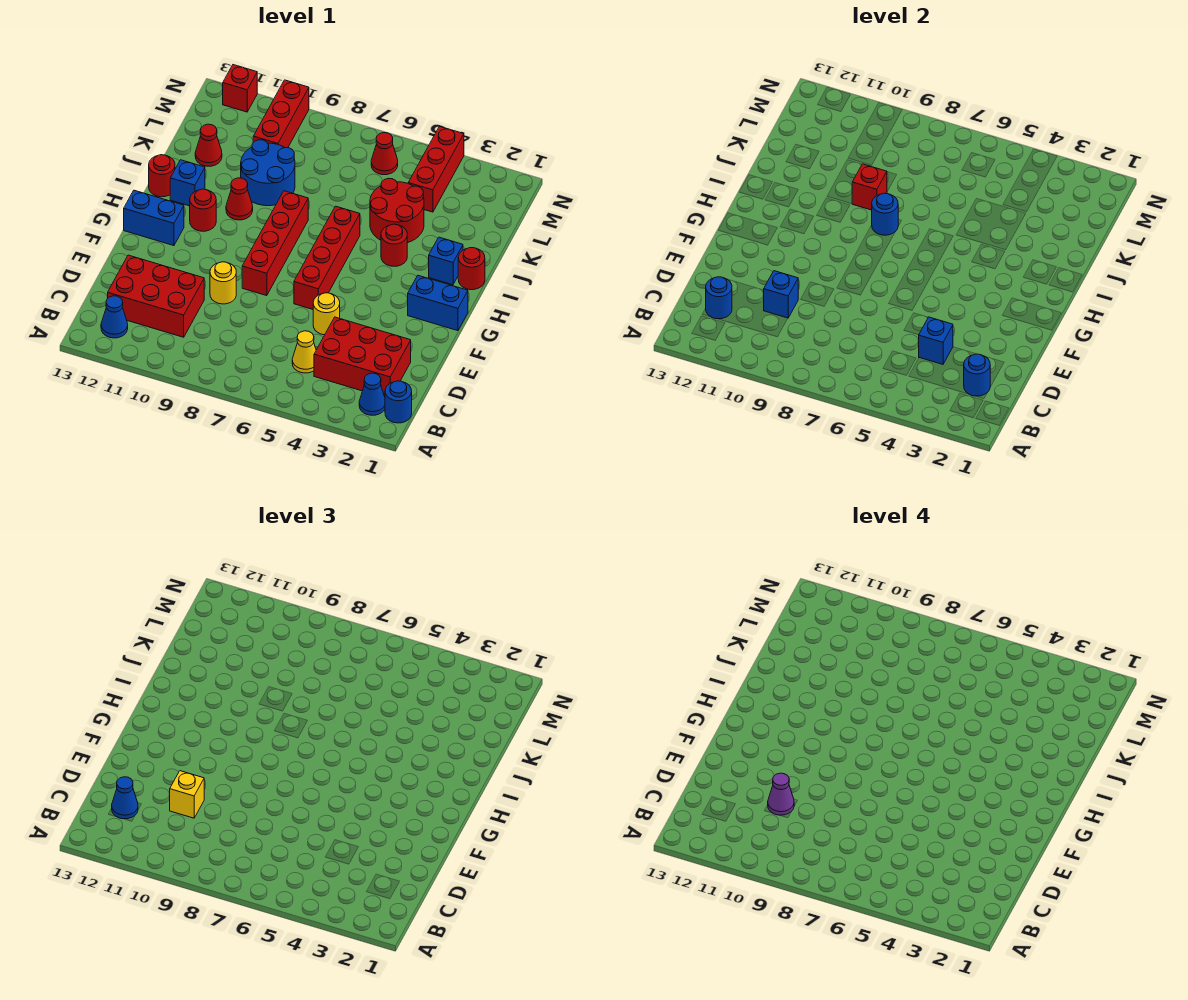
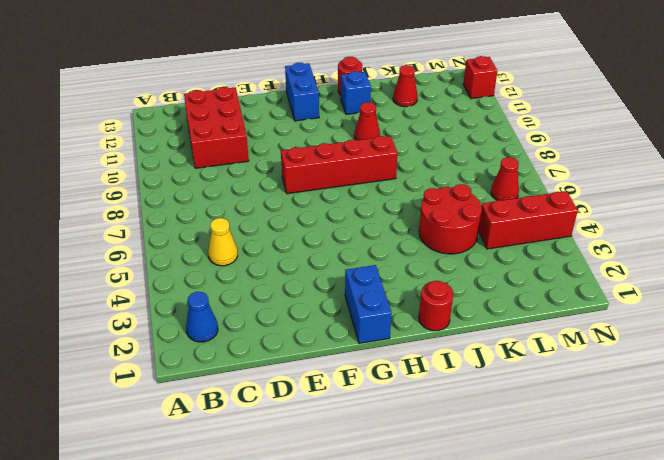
none -> blue 1x1 round brick [385,381,412,423]
none -> blue 1x1 cone [101,296,128,338]
none -> red 2x3 brick [314,317,411,397]
none -> yellow 1x1 round brick [313,293,340,335]

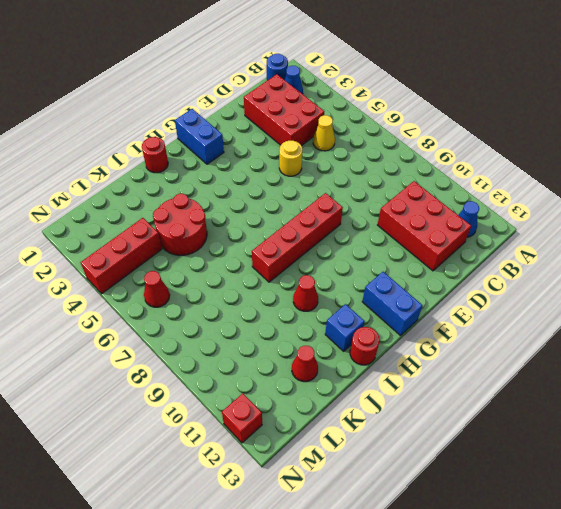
none -> yellow 1x1 round brick [210,262,236,304]
none -> red 1x4 brick [294,206,360,309]
none -> red 1x1 round brick [190,189,216,231]
none -> blue 1x1 brick [429,237,463,285]

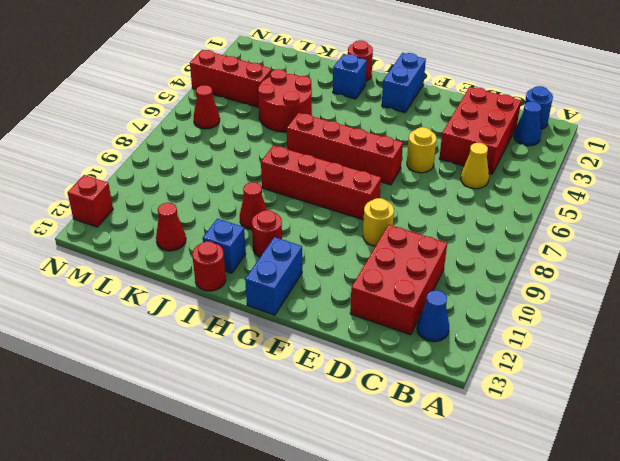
none -> red 1x1 round brick [381,224,407,266]
none -> blue 2x2 round brick [241,140,295,206]
none -> red 1x3 brick [253,80,309,148]
none -> blue 1x1 round brick [964,354,990,396]

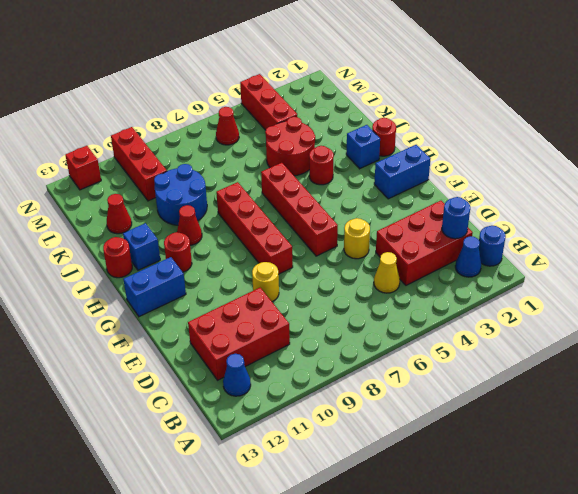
none -> blue 1x1 round brick [706,277,732,319]
none -> blue 1x1 brick [919,317,953,364]
none -> blue 1x1 brick [764,271,798,318]
none -> blue 1x1 round brick [872,193,898,235]

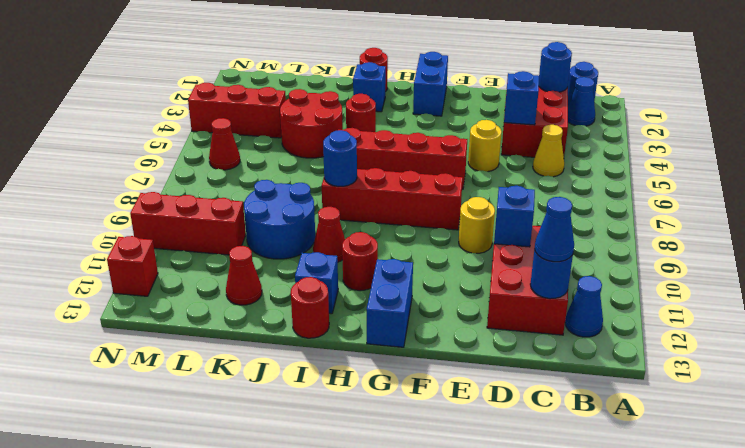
none -> red 1x1 brick [852,164,887,210]
none -> yellow 1x1 brick [170,771,204,818]
none -> purple 1x1 cone [768,773,794,815]

